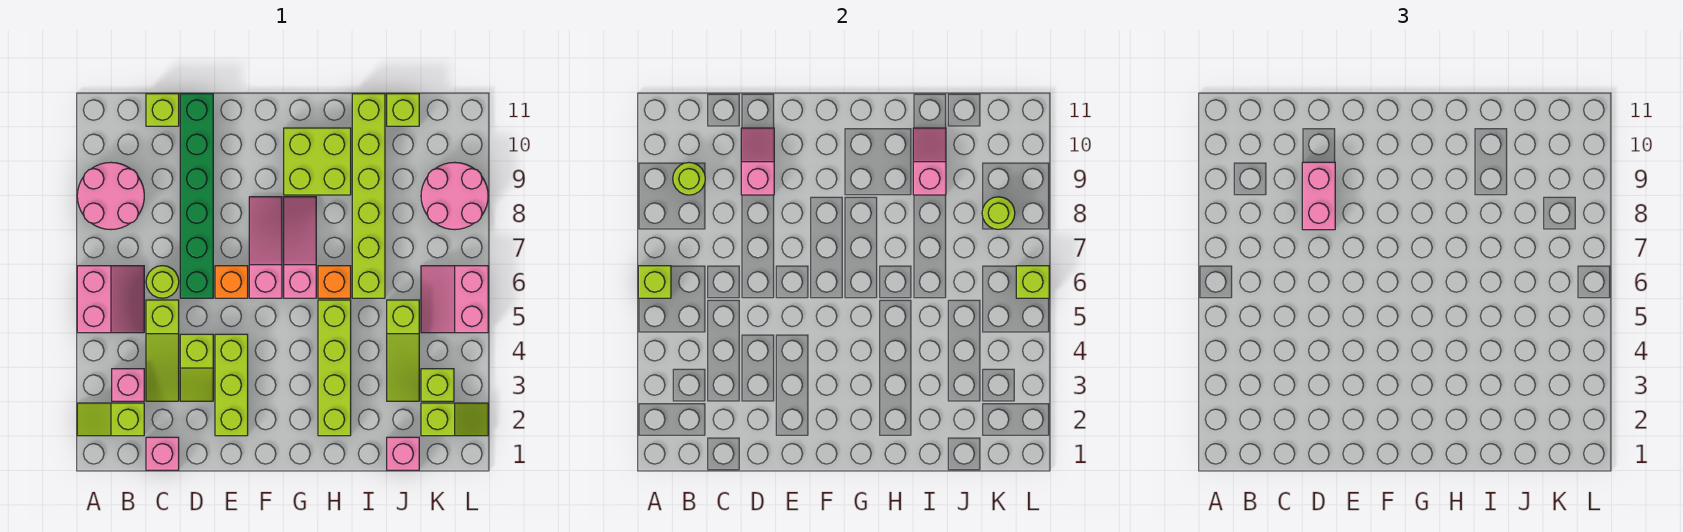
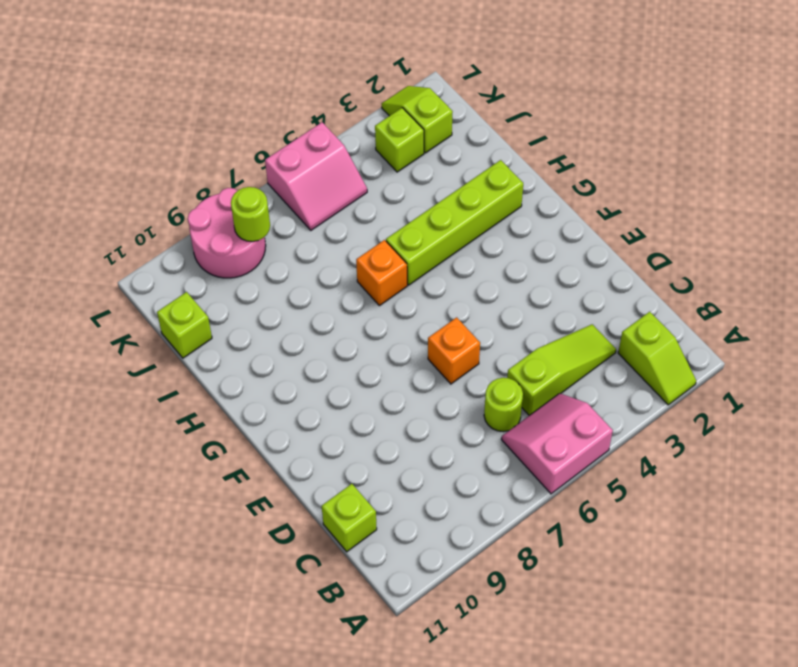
none -> pink 2x2 round brick [77,162,144,230]
none -> pink 1x1 brick [112,369,144,401]
none -> pink 1x1 brick [146,437,179,470]
none -> lime 1x2 slope [180,334,213,401]

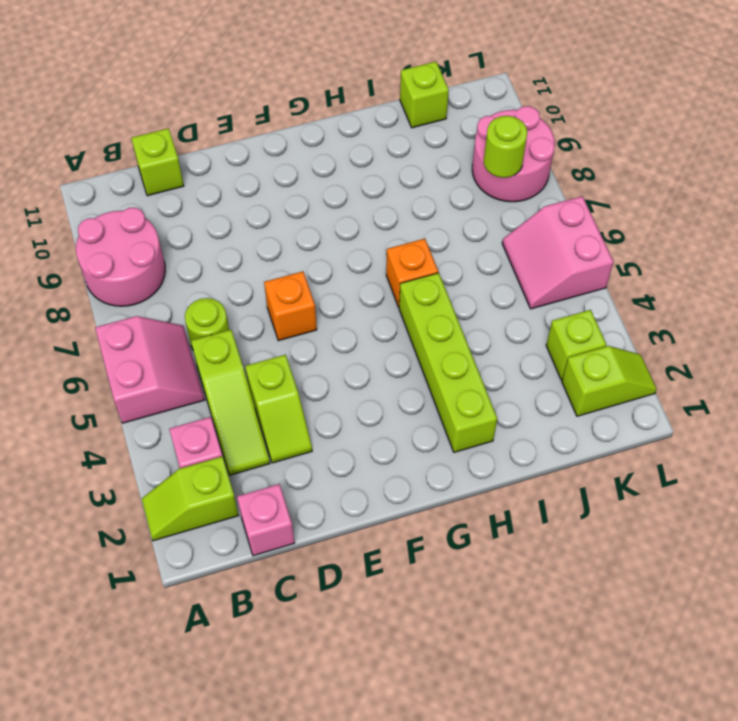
none -> green 1x6 brick [180,94,213,298]
none -> lime 1x3 brick [215,334,248,436]
none -> pink 1x3 slope [249,197,282,298]
none -> pink 1x3 slope [284,197,316,298]

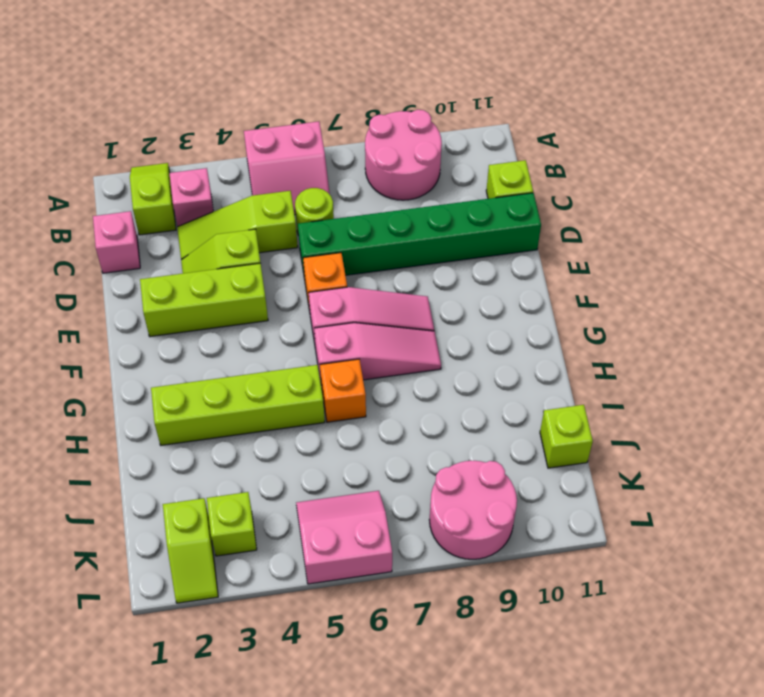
none -> lime 2x2 brick [284,128,351,195]
none -> lime 1x6 brick [352,94,385,298]
none -> pink 1x1 brick [387,437,419,470]
none -> lime 1x3 slope [387,300,419,401]

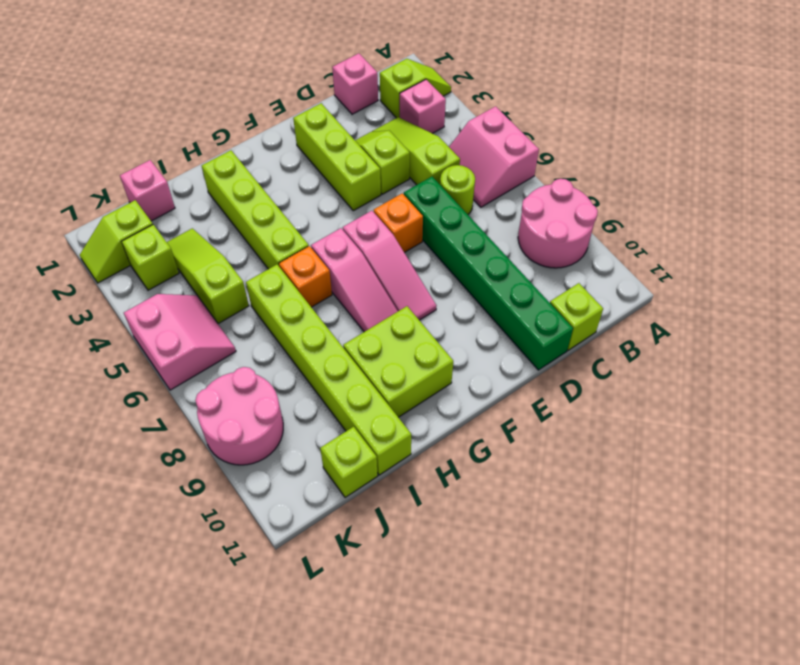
none -> lime 1x1 brick [638,266,671,298]
none -> lime 1x1 round brick [673,163,705,195]
none -> pink 1x2 slope [741,128,774,195]
none -> pink 1x2 slope [913,128,946,195]

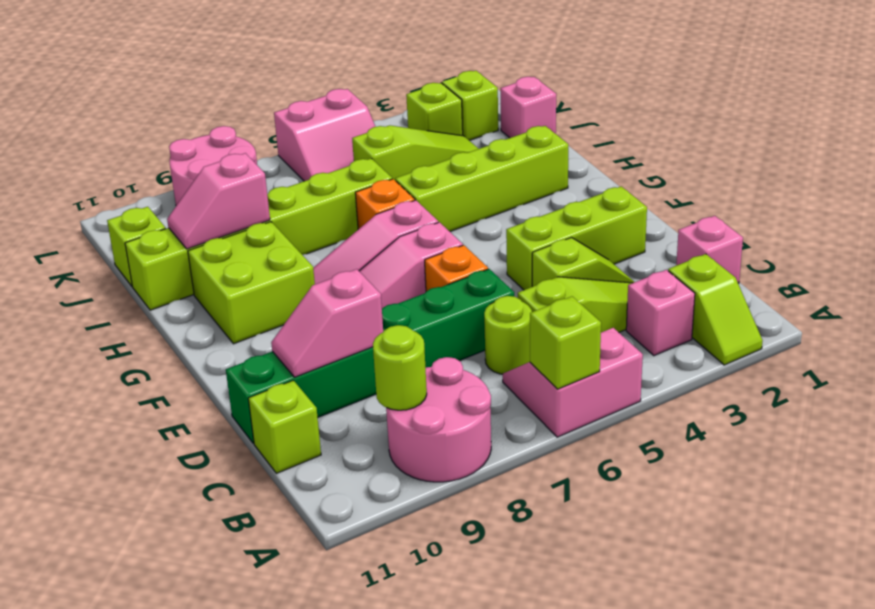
none -> lime 1x1 round brick [982,197,1015,229]
none -> lime 1x1 brick [1016,266,1049,298]
none -> pink 1x2 brick [1302,162,1335,230]

